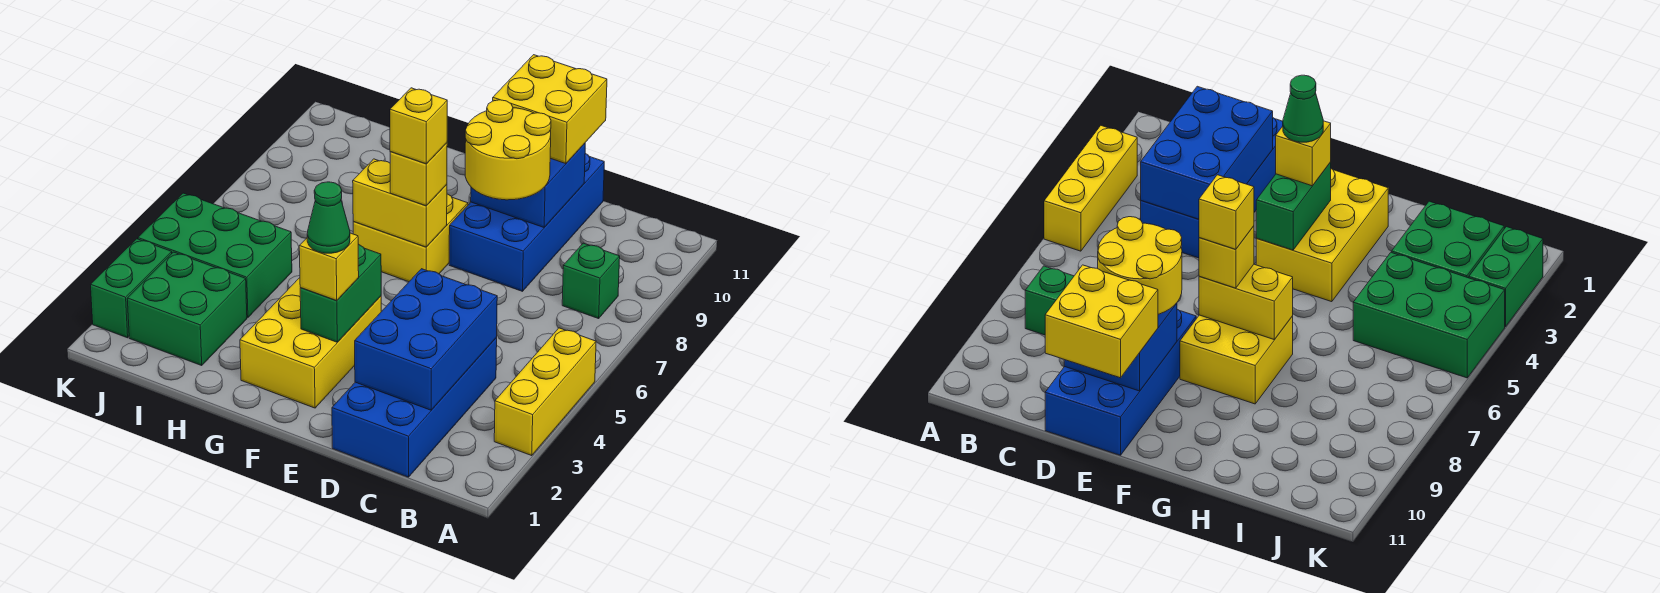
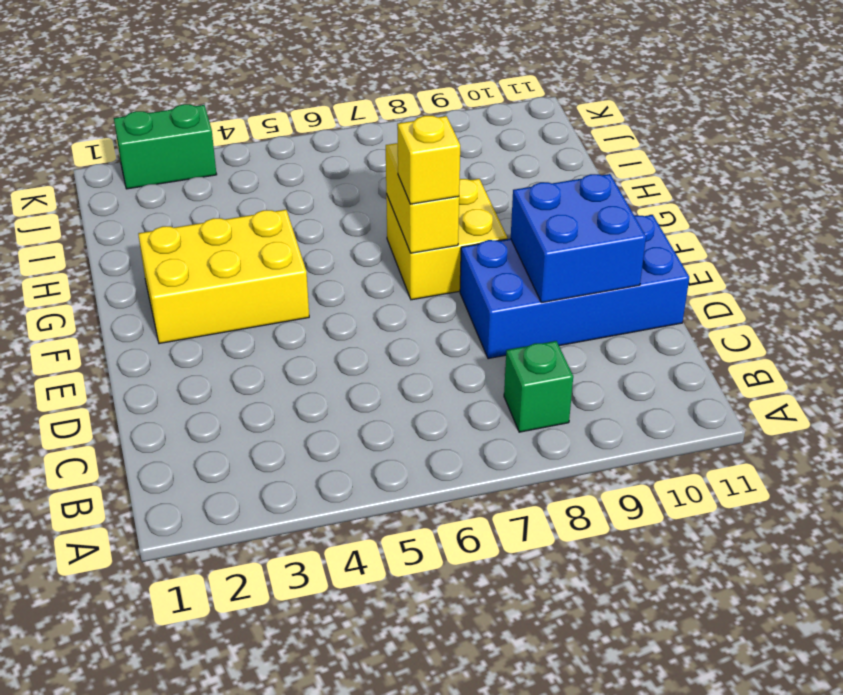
none -> yellow 1x3 brick [494,328,596,456]
none -> blue 2x4 brick [332,338,497,477]
none -> green 2x2 brick [127,252,247,366]

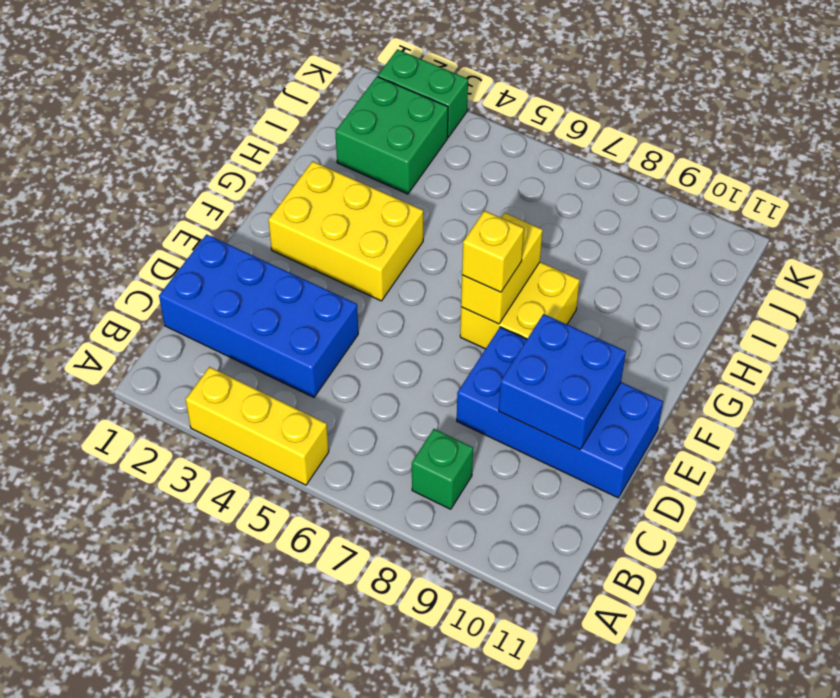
none -> green 2x3 brick [138,193,292,318]
none -> blue 2x3 brick [355,269,497,410]
none -> green 1x2 brick [300,244,381,342]

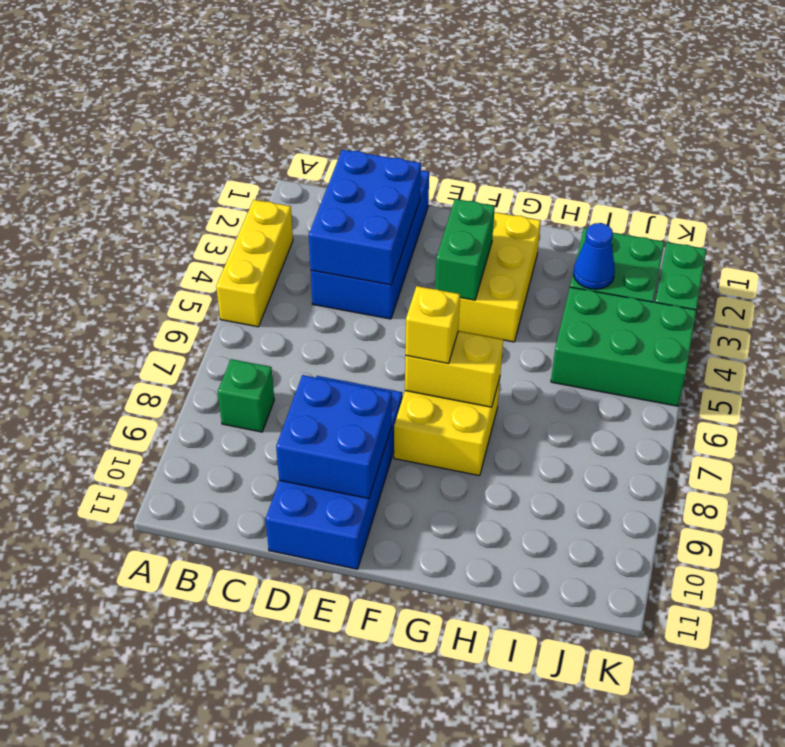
blue 1x1 cone [574,223,615,289] -> none
none -> yellow 2x2 round brick [465,100,551,200]
none -> yellow 2x2 brick [493,55,607,164]
none -> yellow 1x1 brick [299,233,359,301]

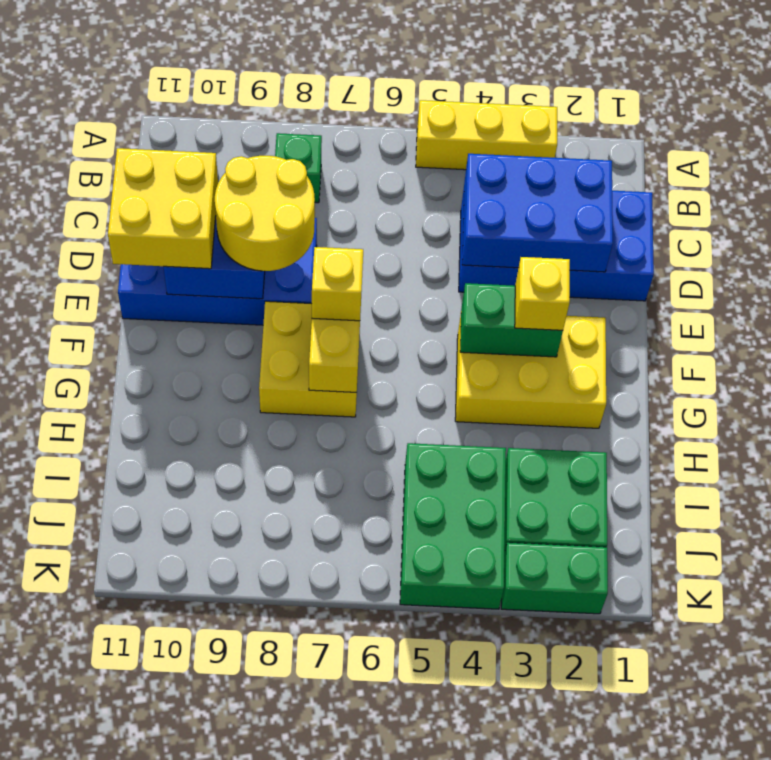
none -> green 1x1 cone [307,182,350,253]
none -> yellow 1x1 brick [390,88,447,164]

